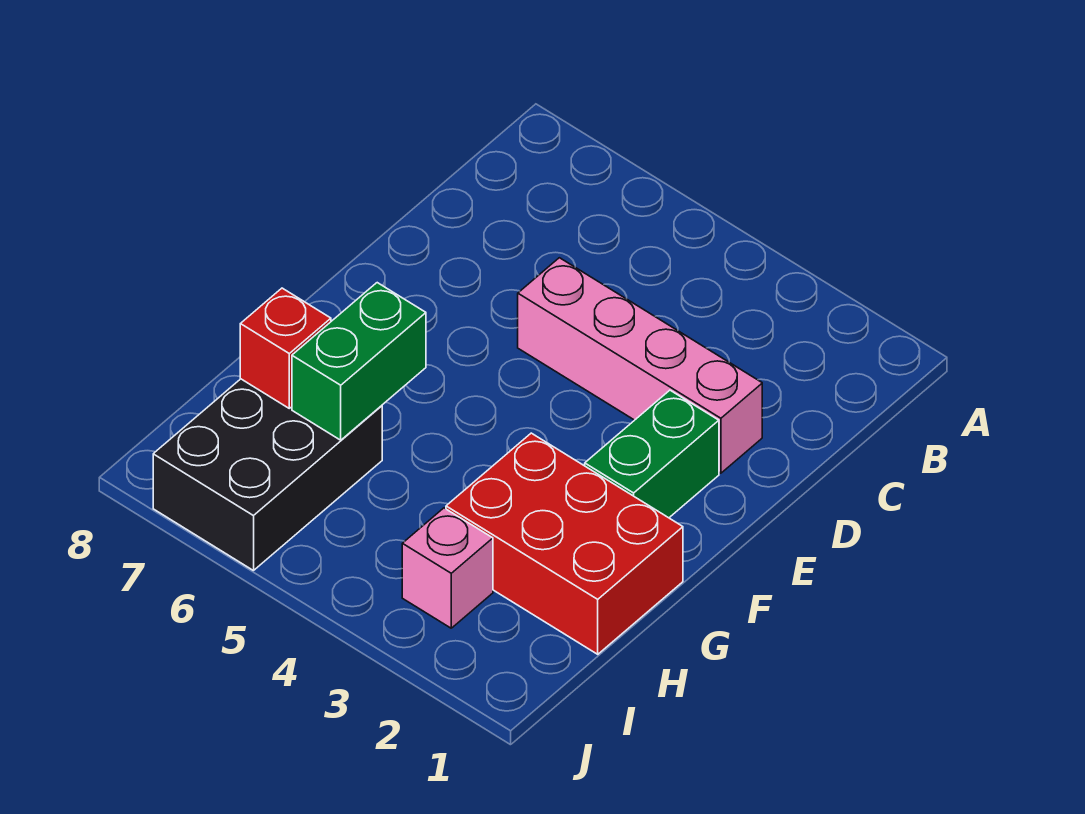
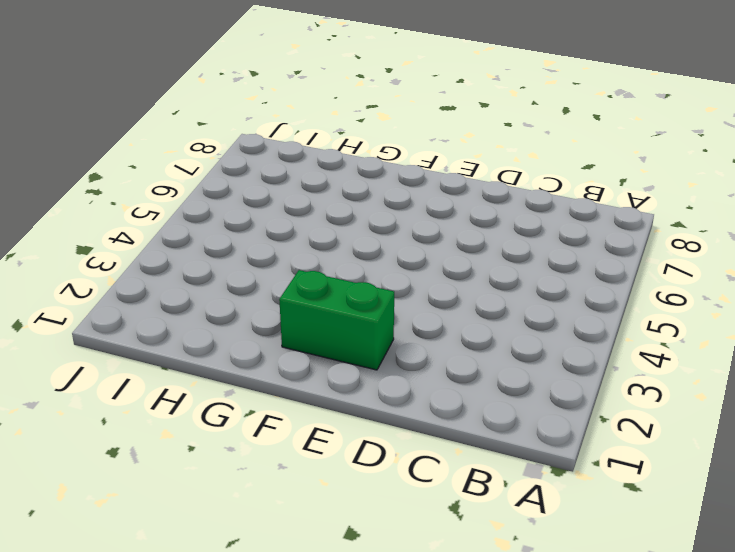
none -> pink 1x4 brick [518,258,762,473]
none -> red 2x3 brick [446,433,683,654]

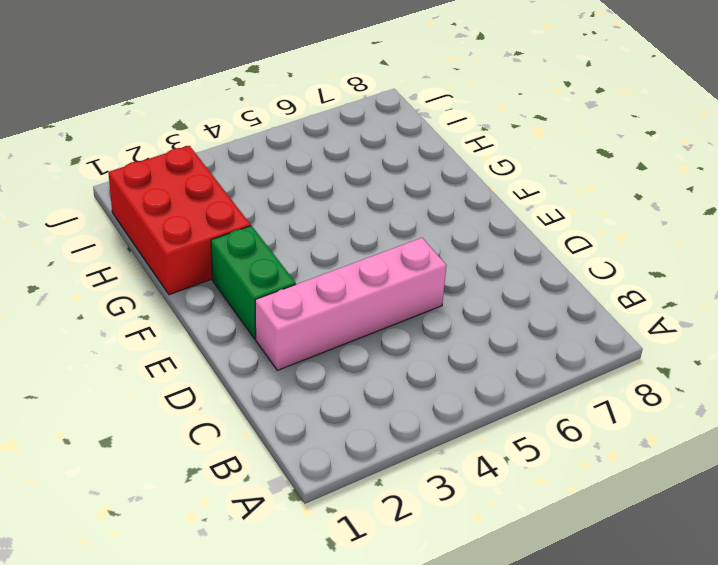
red 2x3 brick [108,146,251,295] -> red 2x3 brick turned to [446,433,683,654]
none -> black 2x3 brick [153,379,382,571]
none -> pink 1x1 brick [402,508,493,628]

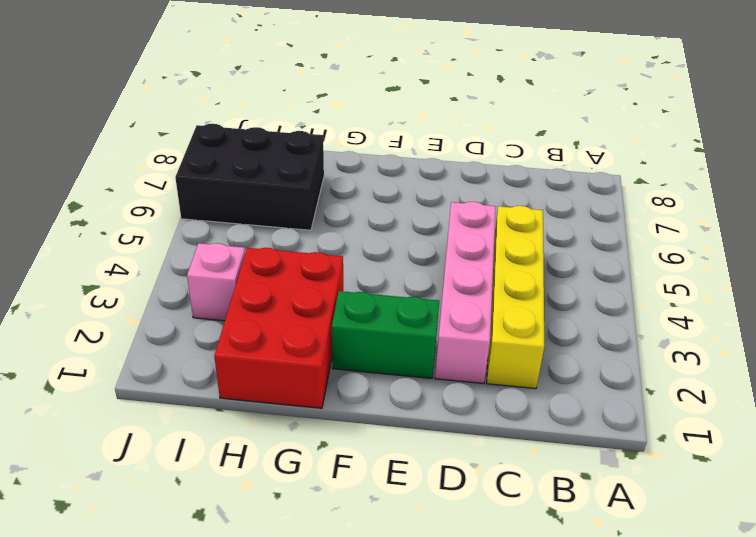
yellow 1x4 brick [487,206,544,389] -> none
none -> green 1x2 brick [292,283,426,440]
none -> red 1x1 brick [240,288,331,408]

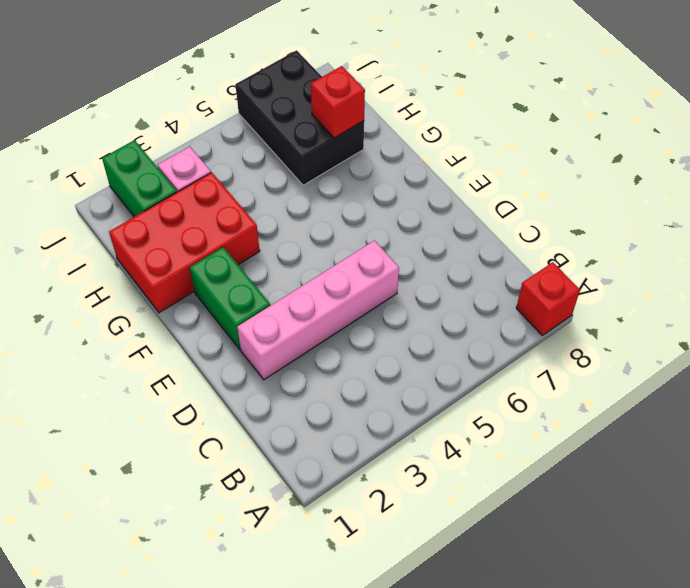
red 1x1 brick [516,262,580,335] -> none
green 1x2 brick [102,140,177,217] -> green 1x2 brick moved to [292,283,426,440]

